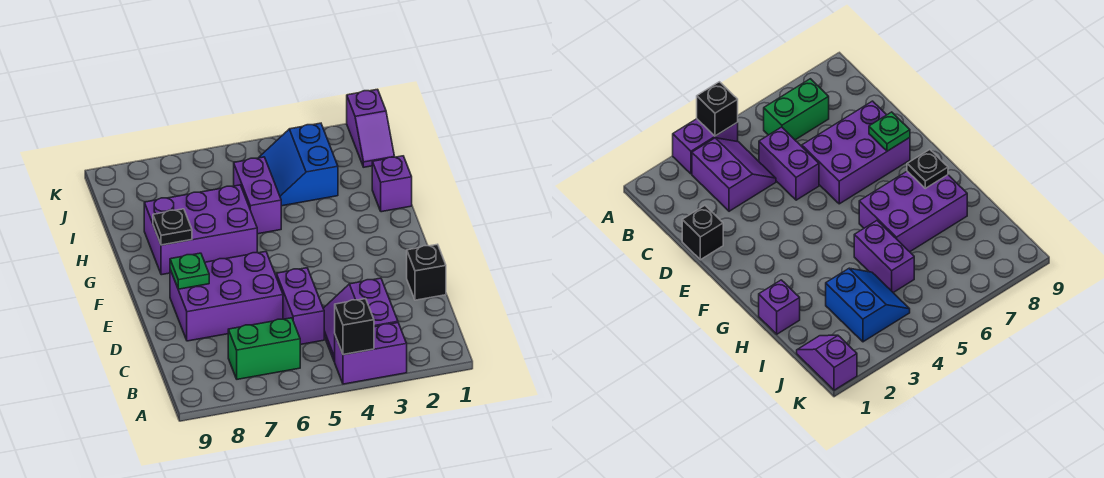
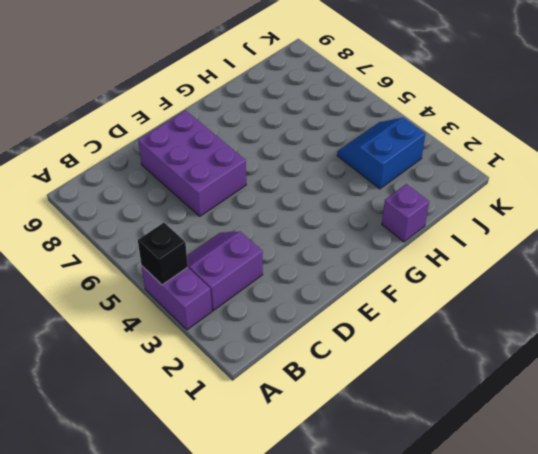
none -> green 1x2 brick [228,318,300,379]
none -> purple 1x2 brick [276,268,324,345]
none -> black 1x1 brick [407,244,446,300]

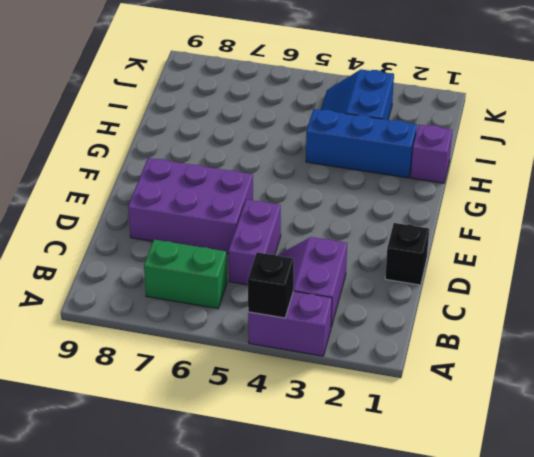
blue 1x3 brick [306,109,417,178] -> none
none -> purple 2x3 brick [144,185,257,275]
none -> purple 1x2 brick [234,157,281,234]
none -> purple 1x2 slope [347,89,394,167]

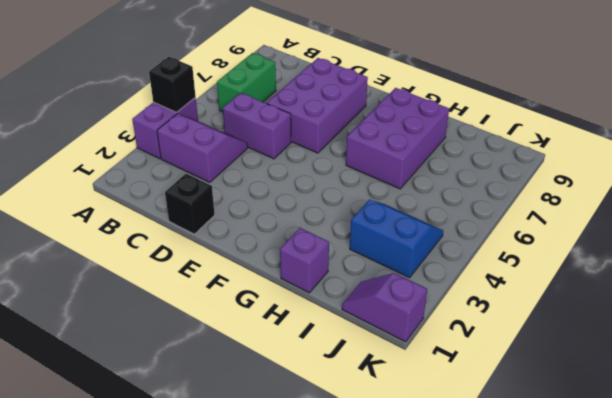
none -> purple 1x2 brick [234,157,281,234]
none -> green 1x1 plate [170,253,209,289]
none -> black 1x1 plate [153,209,192,245]

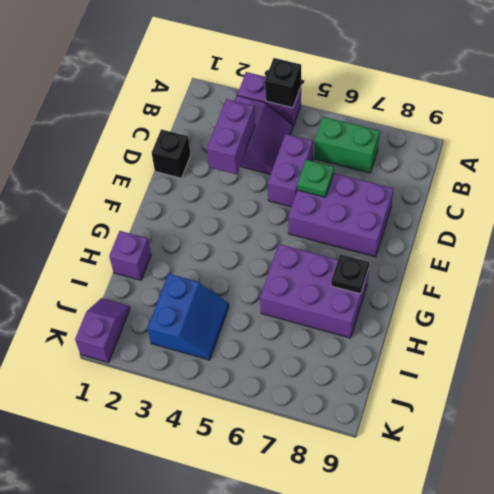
purple 1x2 brick [207,99,255,174] -> purple 1x2 brick moved to [234,157,281,234]
green 1x1 plate [297,160,334,197] -> green 1x1 plate moved to [170,253,209,289]

